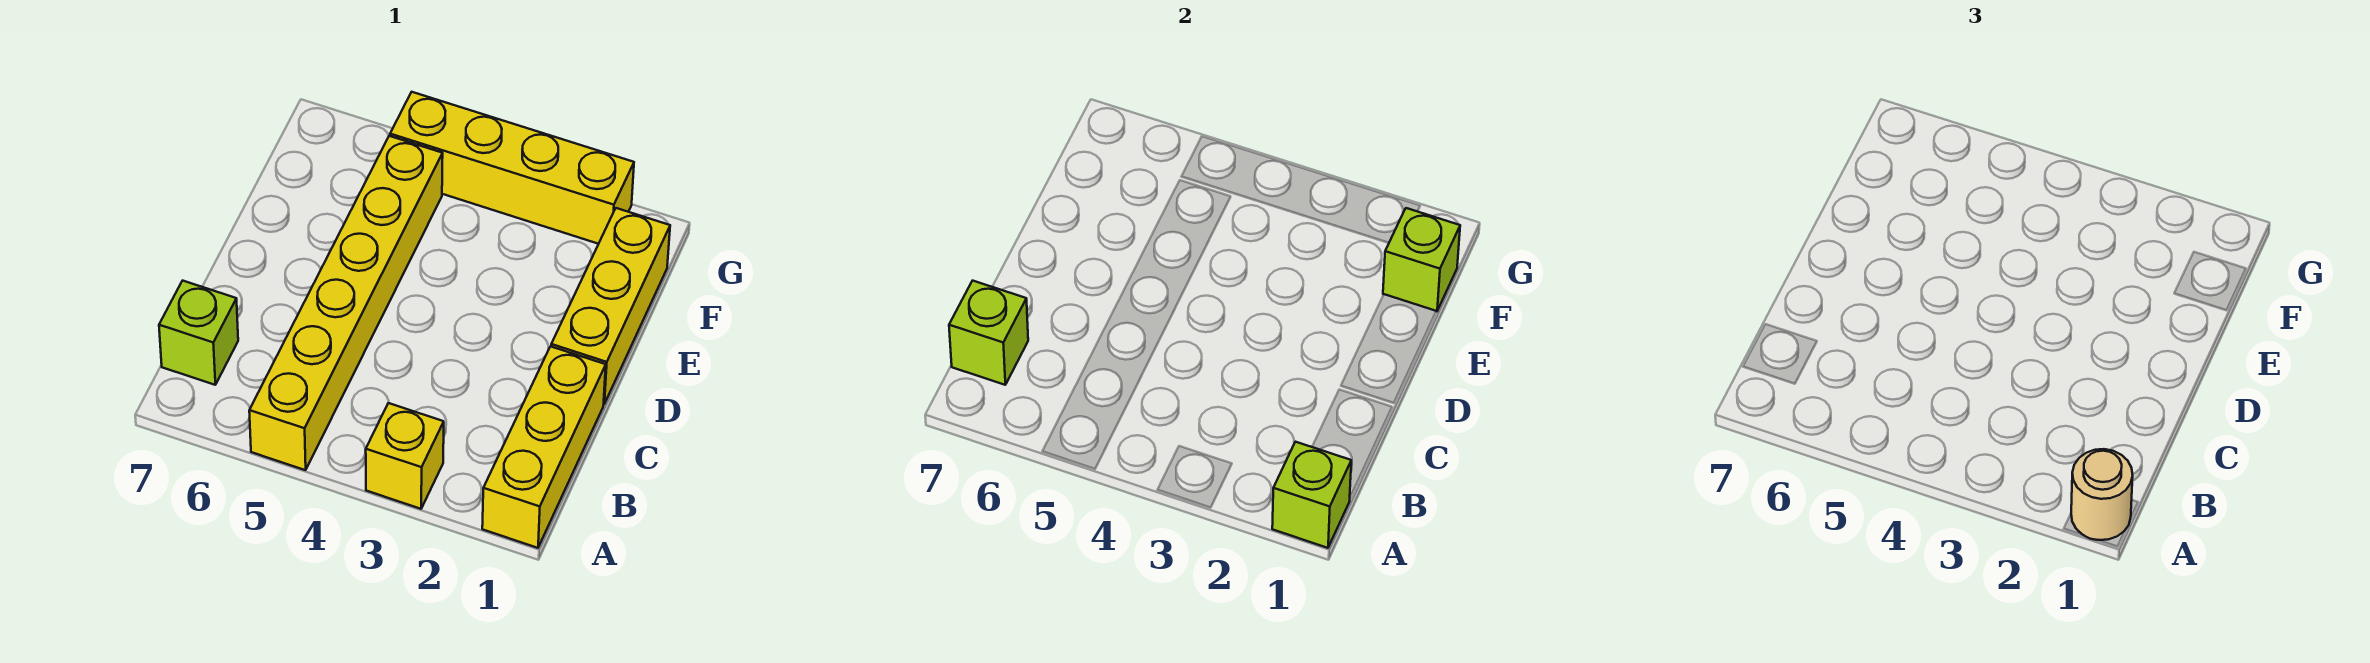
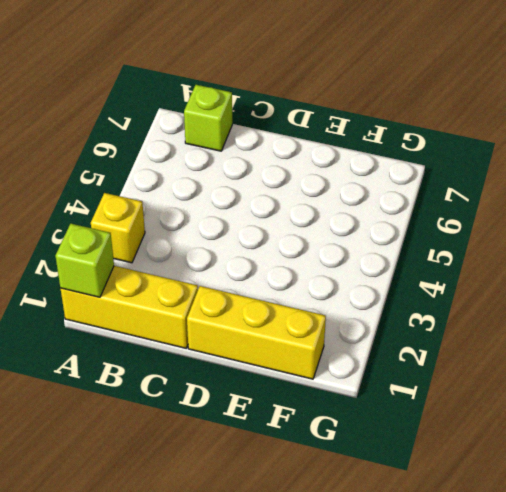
none -> yellow 1x6 brick [249,136,443,470]
none -> yellow 1x4 brick [390,92,634,244]

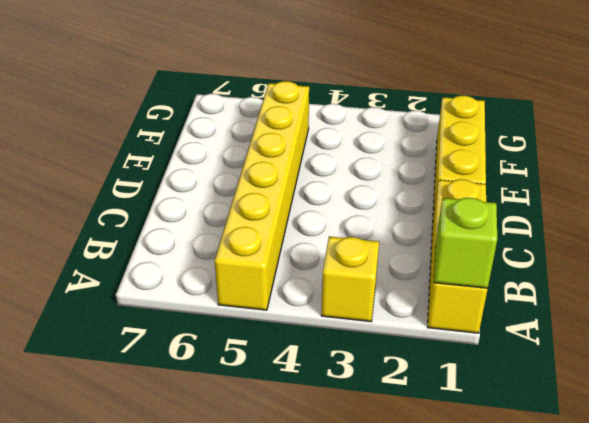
none -> lime 1x1 brick [159,281,238,385]
none -> yellow 1x4 brick [390,92,634,244]

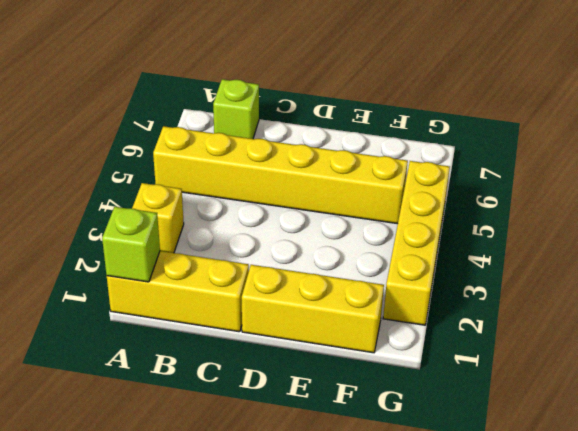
none -> lime 1x1 brick [949,281,1028,385]
none -> lime 1x1 brick [1383,208,1460,311]

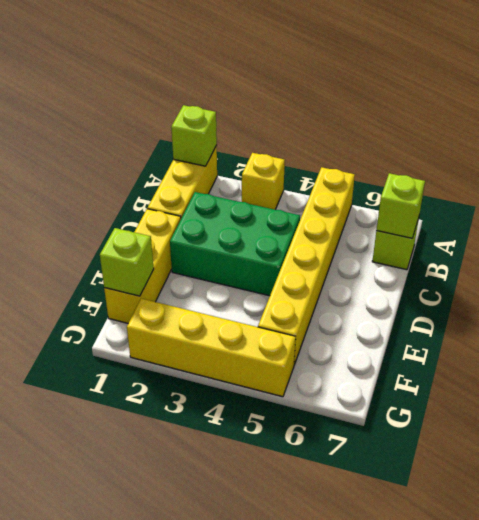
green 2x3 brick [170,192,300,296] -> none
none -> tan 1x1 round brick [2071,449,2133,540]

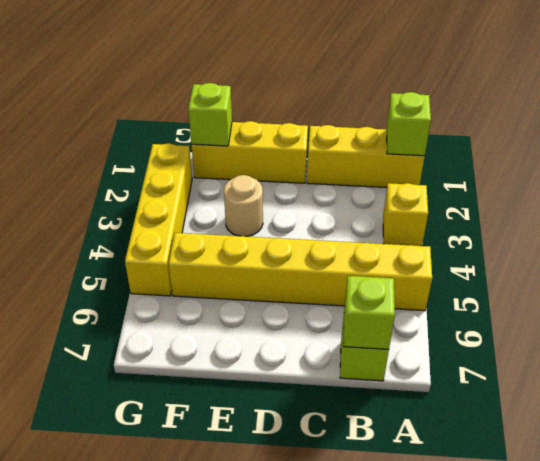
tan 1x1 round brick [224,175,263,236] -> tan 1x1 round brick moved to [2071,449,2133,540]

